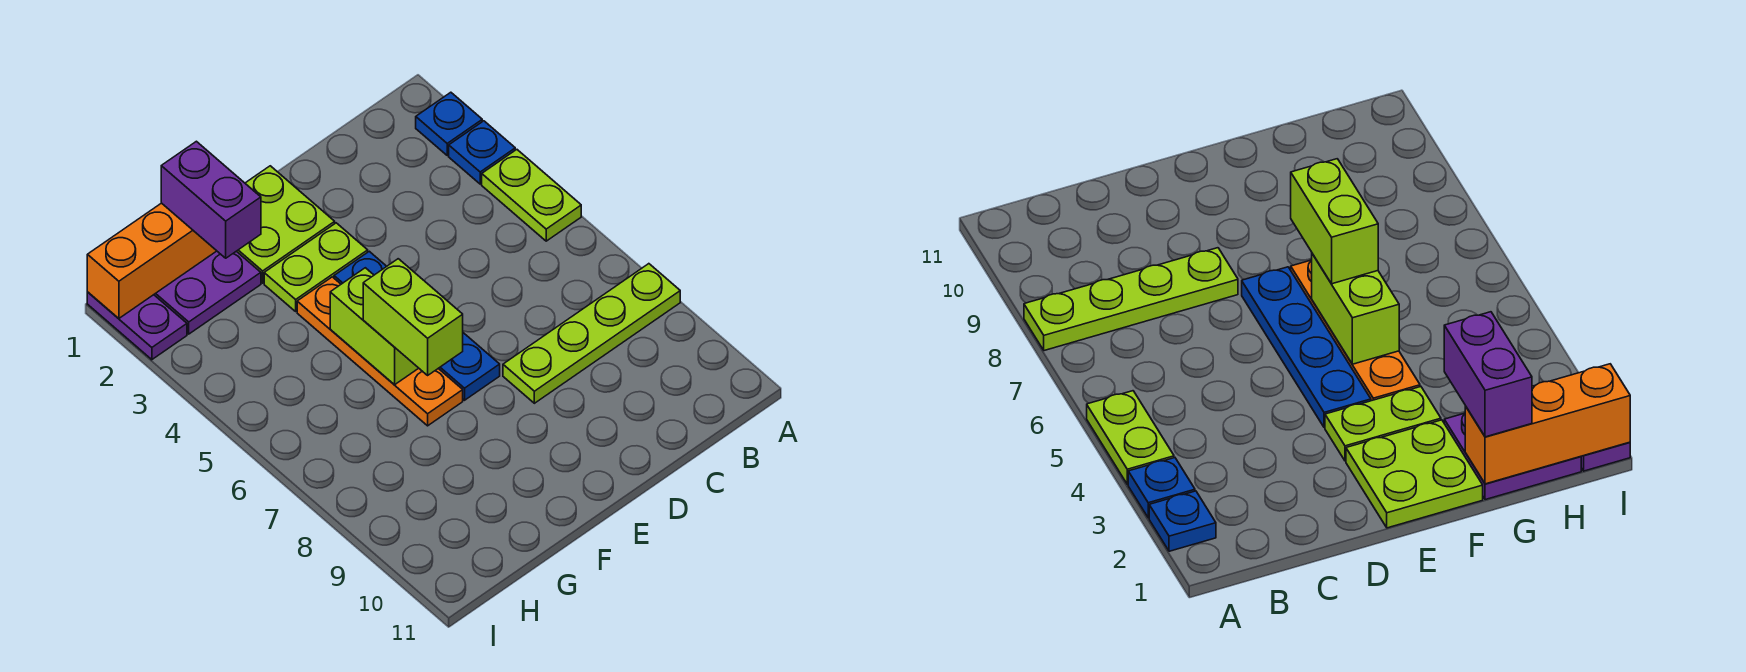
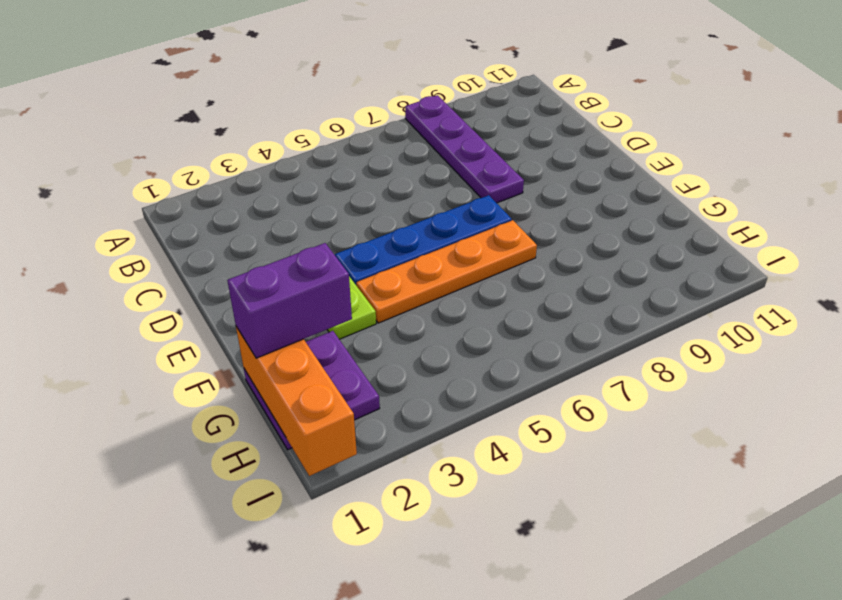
purple 1x4 plate [405,95,524,203] -> lime 1x4 plate [503,264,680,403]
none -> blue 1x1 plate [416,92,482,155]
none -> blue 1x1 plate [449,121,515,184]
none -> lime 1x2 plate [482,150,581,241]

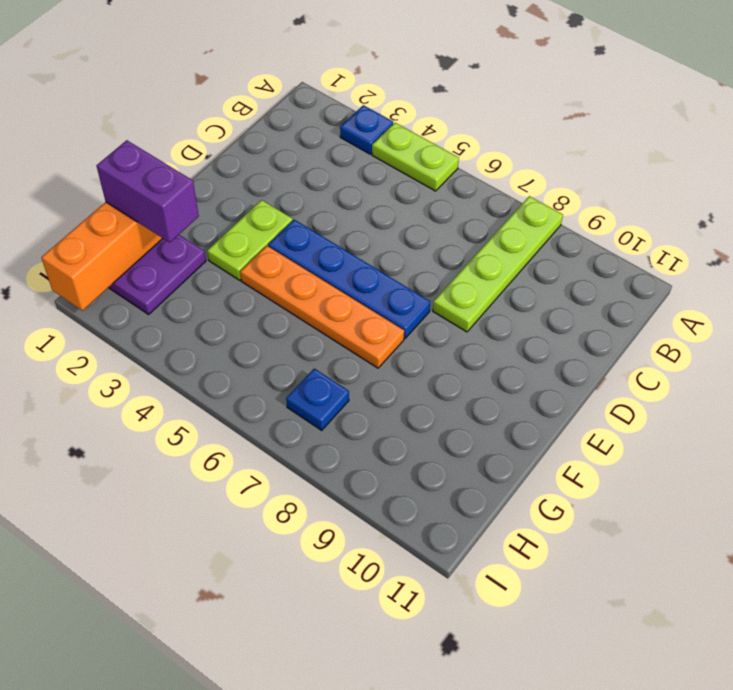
blue 1x1 plate [286,369,349,430] -> blue 1x1 plate moved to [416,92,482,155]
none -> lime 2x2 plate [237,166,335,283]
none -> purple 1x2 plate [87,292,187,360]
none -> lime 1x2 brick [330,268,418,385]

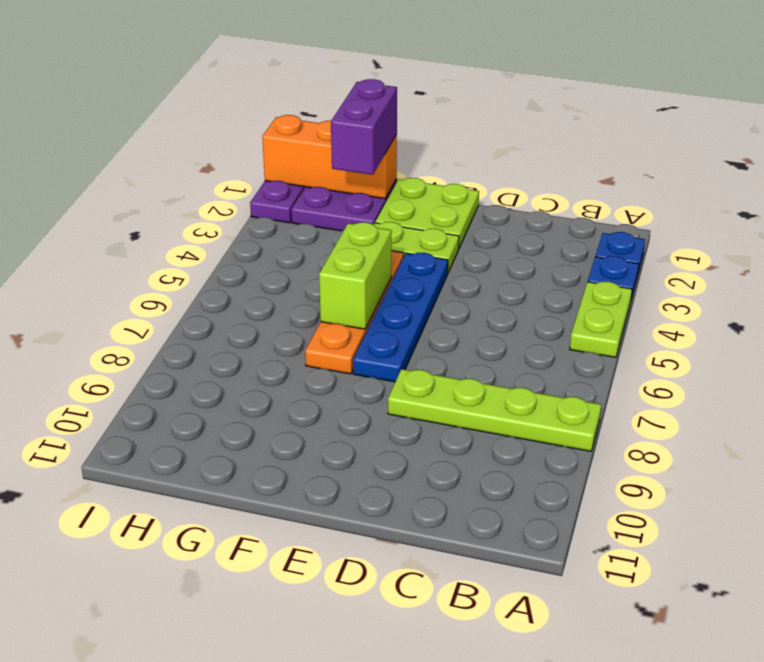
none -> lime 1x2 brick [363,259,463,375]

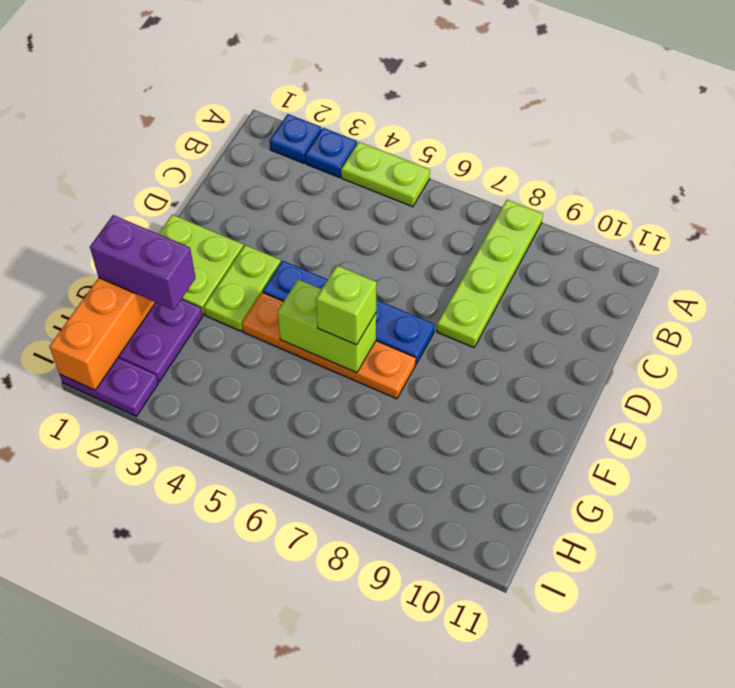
lime 1x1 brick [316,266,377,345] -> lime 1x2 brick [363,259,463,375]

